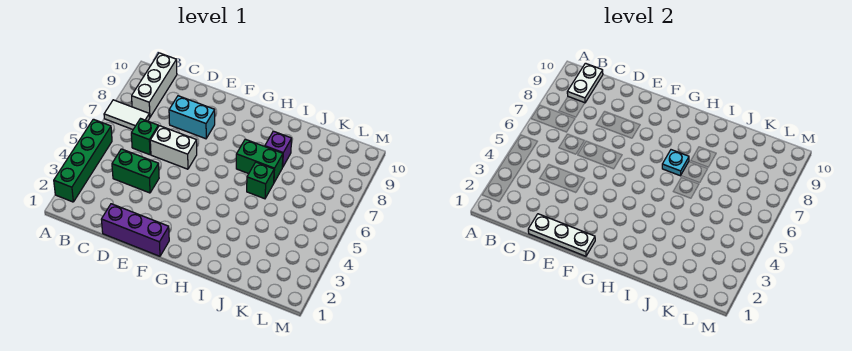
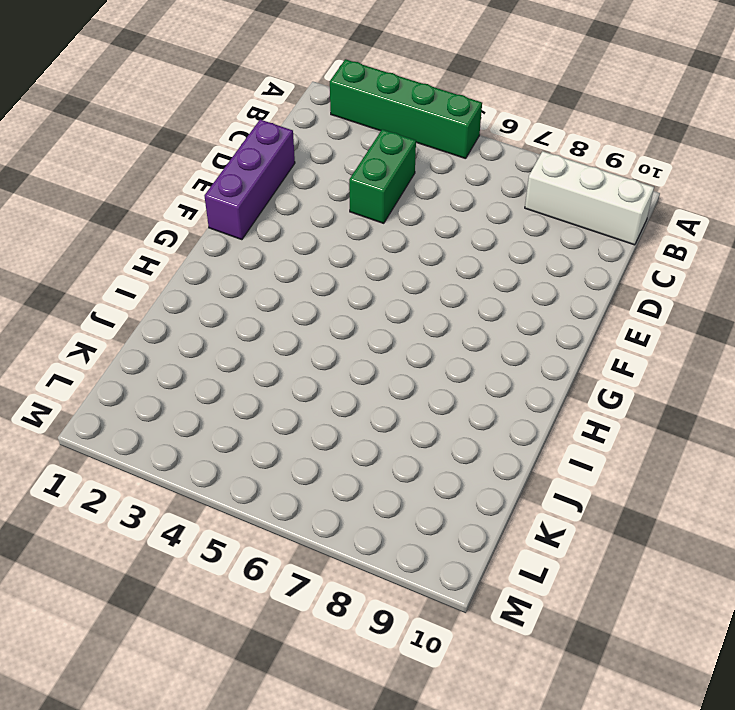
none -> white 1x2 tile [104,100,150,129]
none -> green 1x1 brick [131,119,158,155]
none -> white 1x2 brick [150,126,197,169]

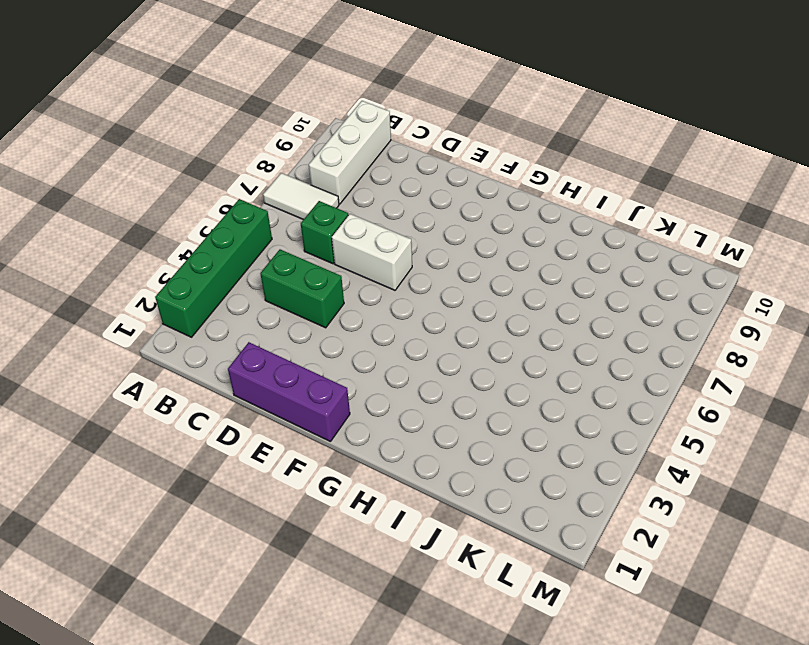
none -> cyan 1x2 brick [169,96,215,139]
none -> green 1x2 brick [236,139,283,182]
none -> green 1x1 brick [247,162,274,199]

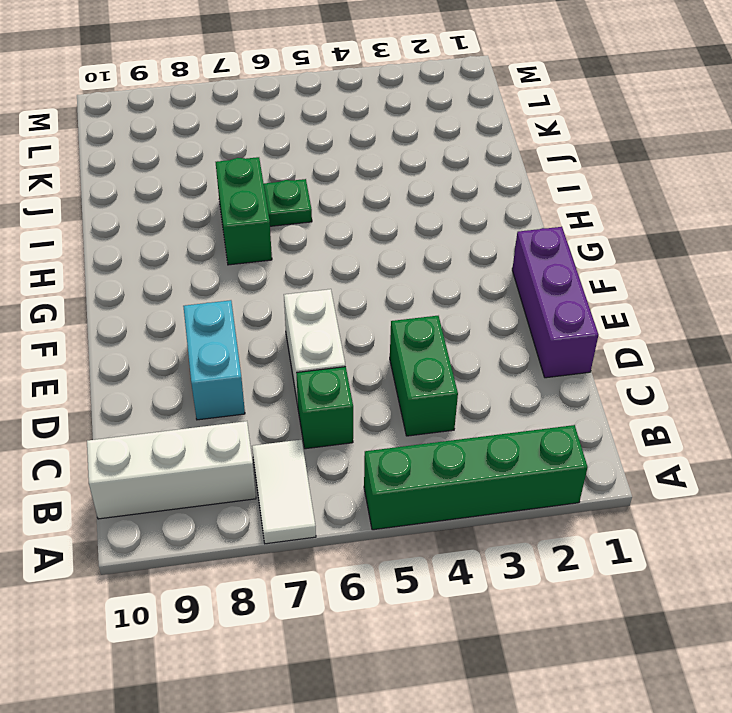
green 1x1 plate [264,179,312,226] -> green 1x1 brick [247,162,274,199]
none -> purple 1x1 brick [265,131,292,167]
none -> white 1x2 plate [567,63,603,103]
none -> white 1x3 plate [528,214,595,256]

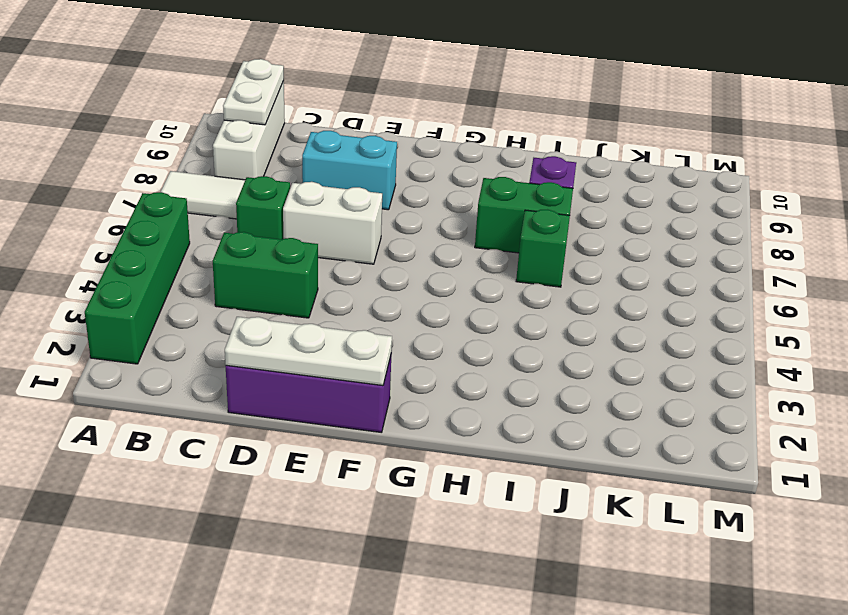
none -> cyan 1x1 plate [662,150,689,176]

